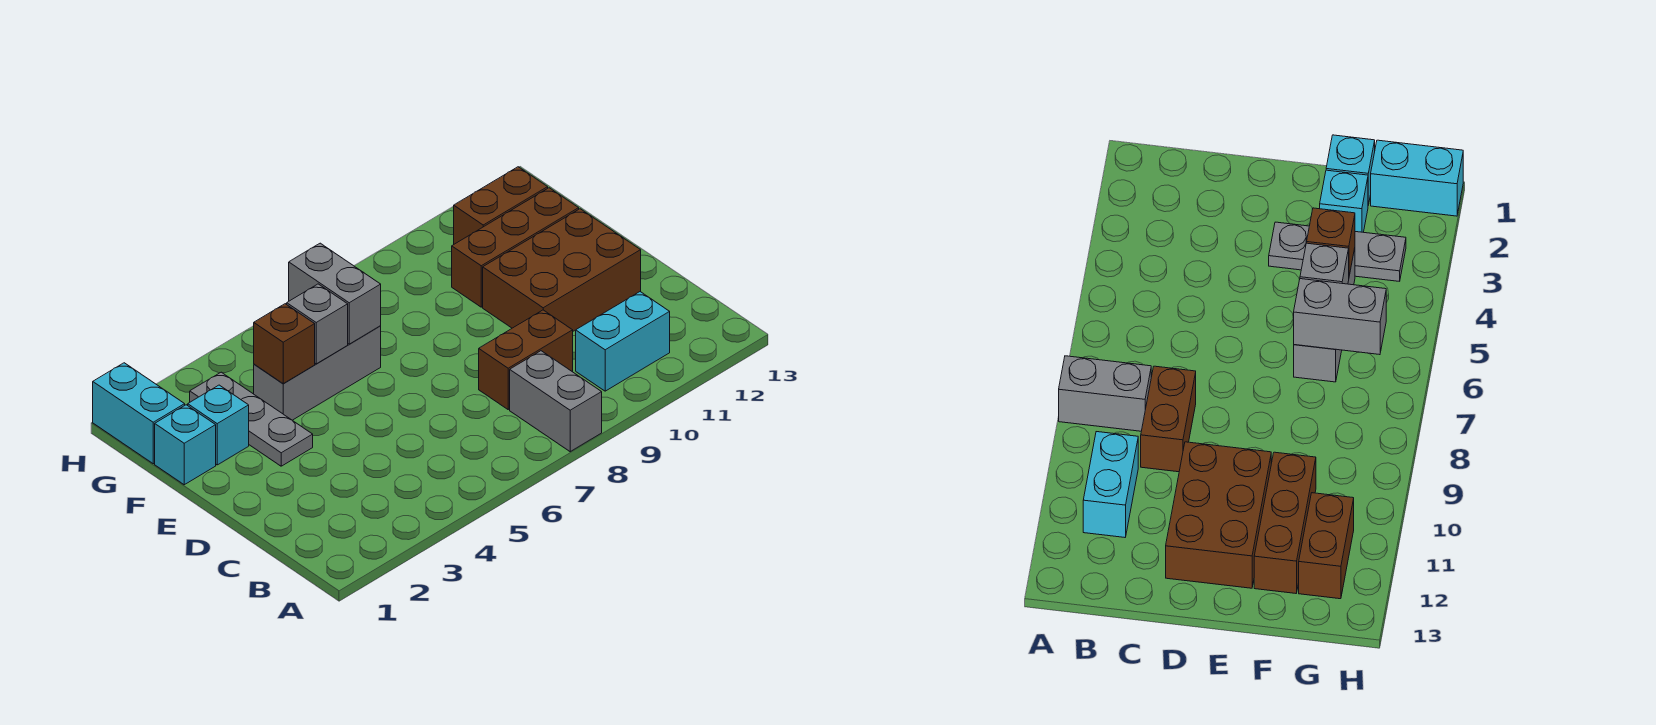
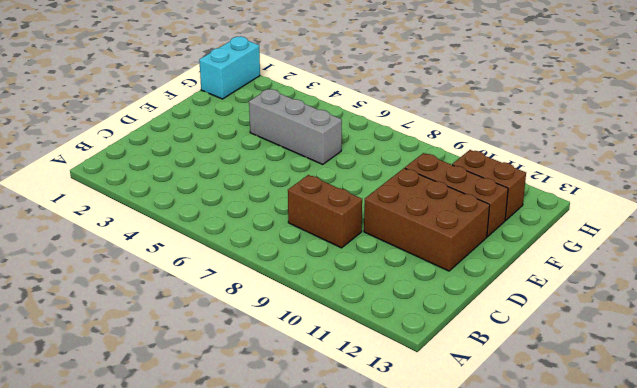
none -> grey 1x2 brick [510,351,602,452]
none -> cyan 1x2 brick [576,292,670,391]
none -> grey 1x3 plate [190,372,313,466]

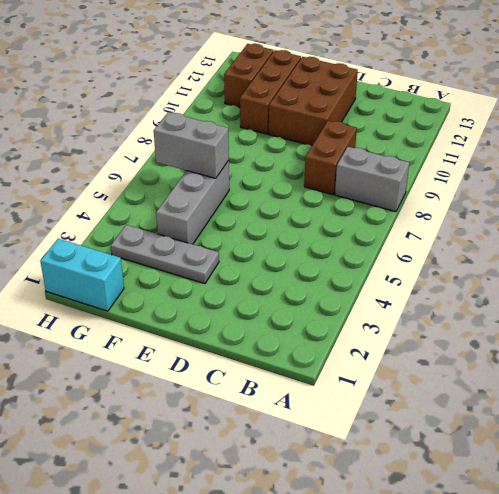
none -> cyan 1x2 brick [576,292,670,391]
none -> cyan 1x1 brick [155,405,216,485]
none -> cyan 1x1 brick [188,385,249,465]

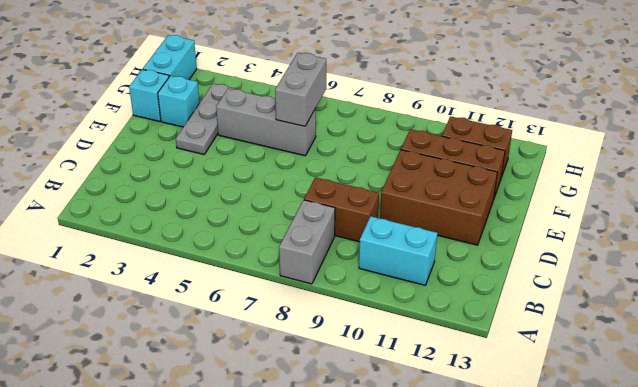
none -> brown 1x1 brick [254,304,315,383]
none -> grey 1x1 brick [287,284,348,364]

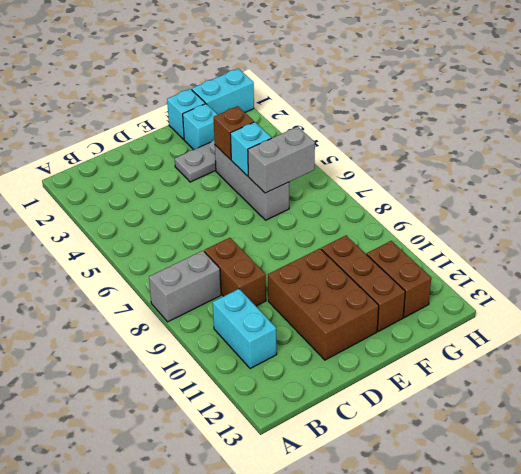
cyan 1x1 brick [230,122,271,176] -> grey 1x1 brick [287,284,348,364]

